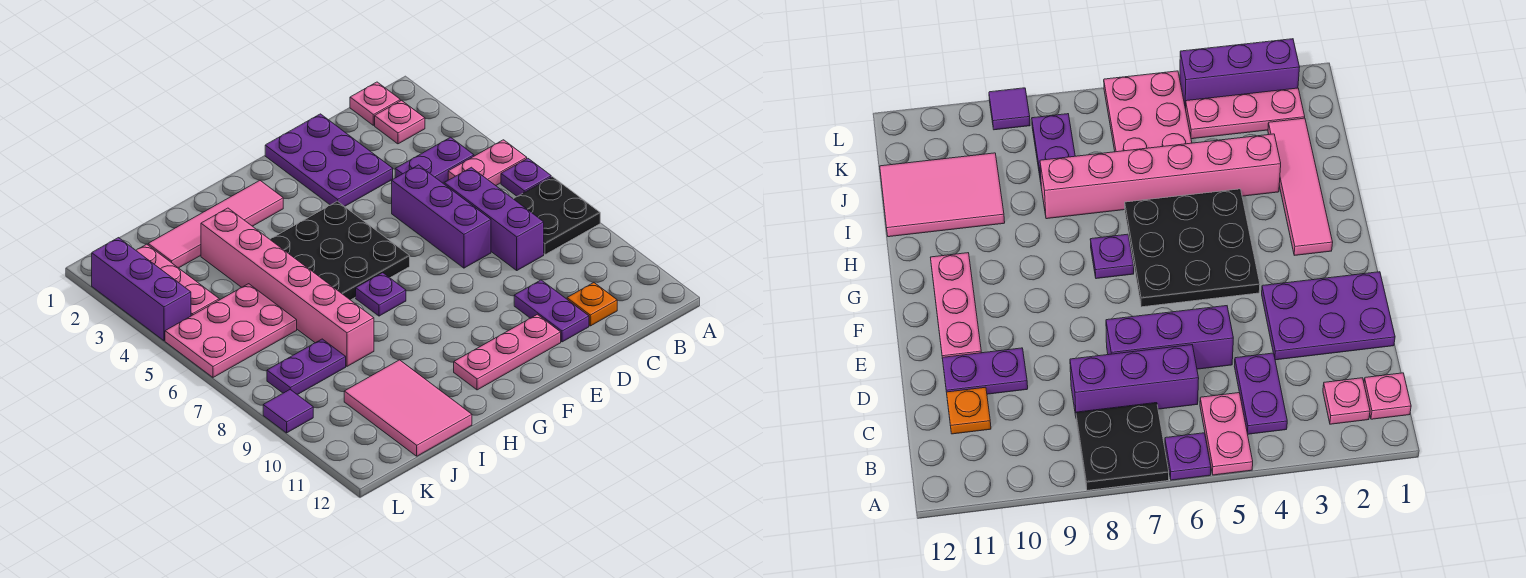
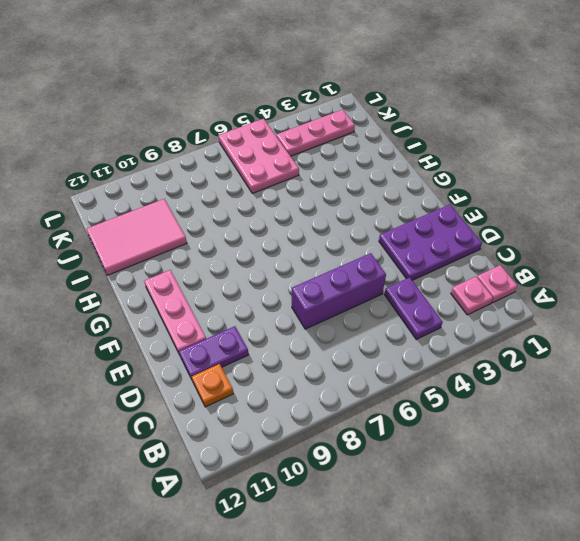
none -> pink 1x2 plate [448,140,527,186]
none -> purple 1x1 plate [501,158,551,196]
none -> black 2x2 plate [514,177,600,255]

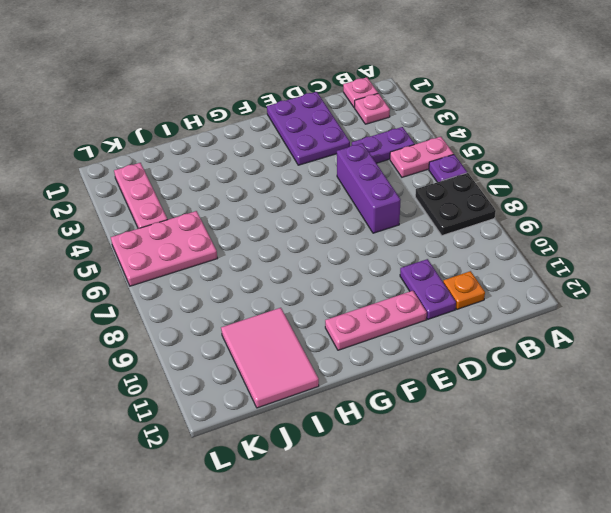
none -> purple 1x3 brick [444,167,544,270]
none -> black 3x3 plate [270,201,410,300]
none -> pink 1x4 tile [148,180,283,268]

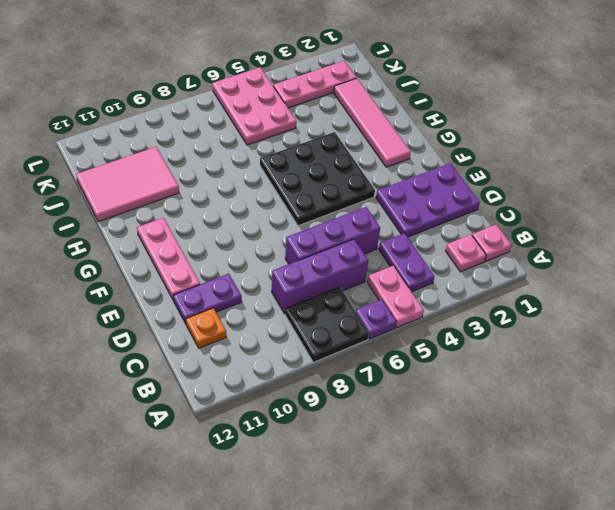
none -> purple 1x1 plate [356,273,406,316]
none -> pink 1x6 brick [201,208,374,366]
none -> purple 1x2 plate [267,339,346,395]

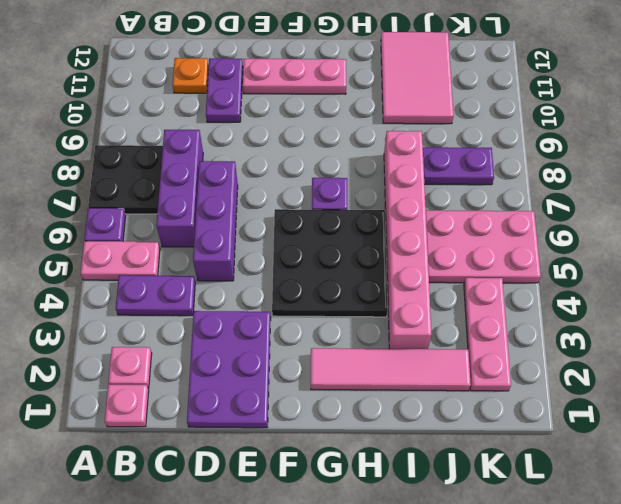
none -> purple 1x3 brick [92,238,191,341]
none -> purple 1x1 tile [263,390,313,433]

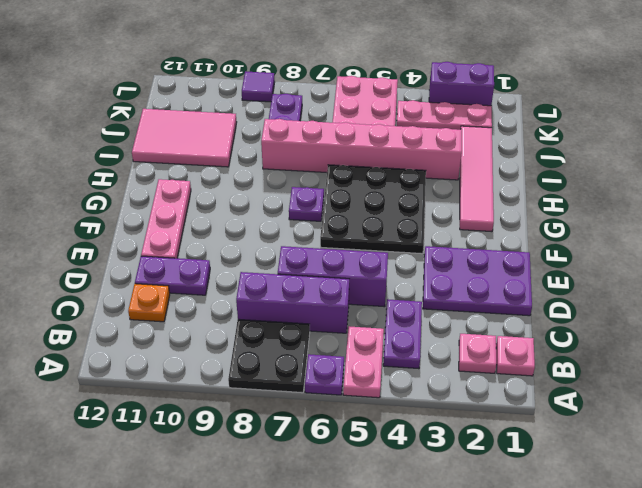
purple 1x2 brick [429,62,494,106] -> purple 1x3 brick [92,238,191,341]

